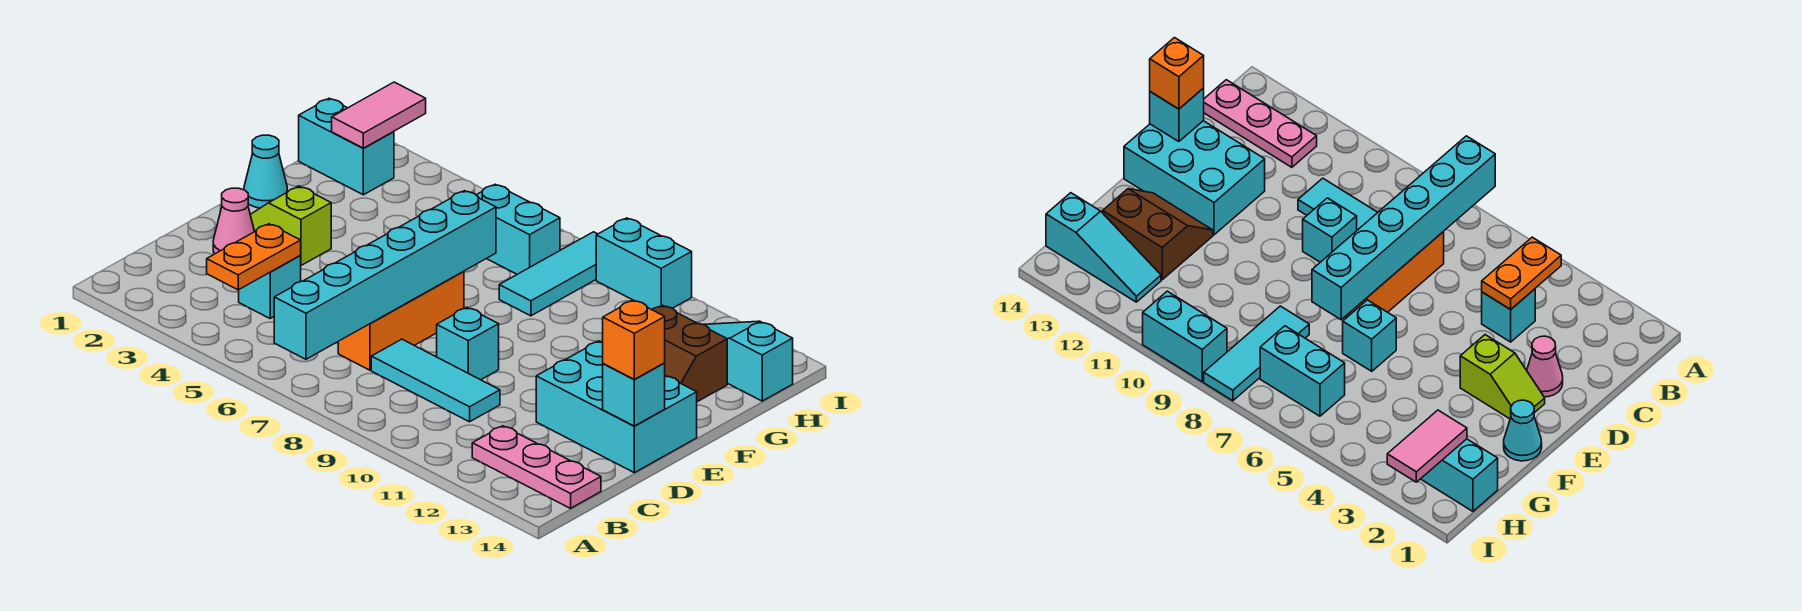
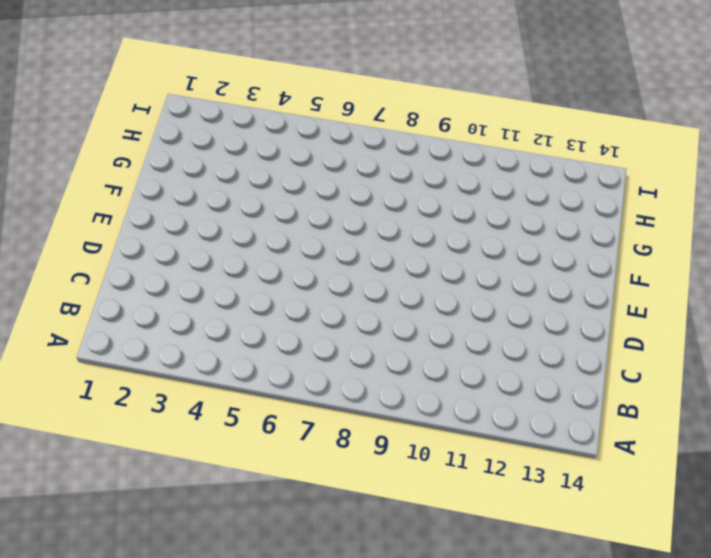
none -> pink 1x3 plate [472,426,601,508]
none -> cyan 1x1 brick [239,256,301,318]
none -> orange 1x3 brick [338,271,464,370]

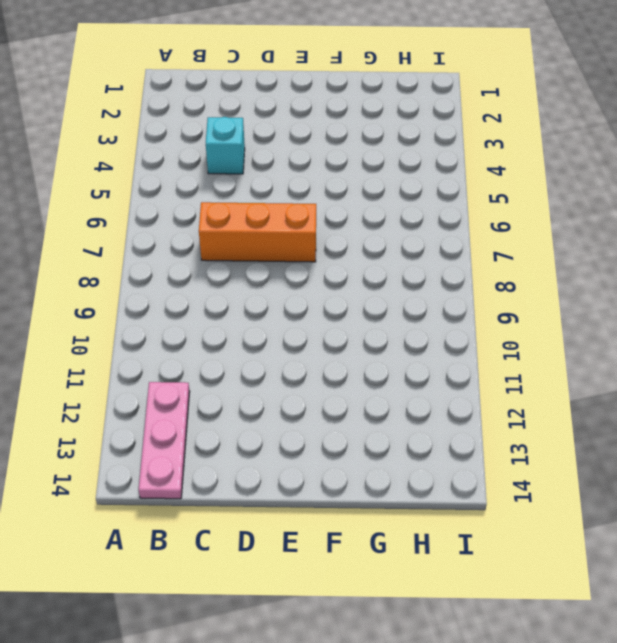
none -> cyan 1x3 tile [371,339,500,422]
none -> pink 1x1 cone [213,188,255,254]
none -> cyan 1x1 brick [437,307,499,380]

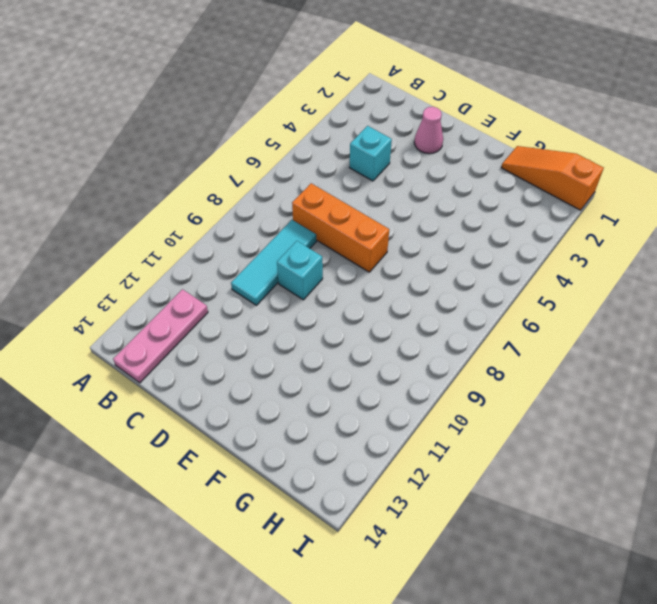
orange 1x3 slope [501,146,604,210] -> cyan 1x2 brick [299,98,394,195]
none -> cyan 2x3 brick [536,341,697,473]
none -> lime 1x2 slope [250,186,331,265]
none -> cyan 1x1 cone [244,135,287,208]

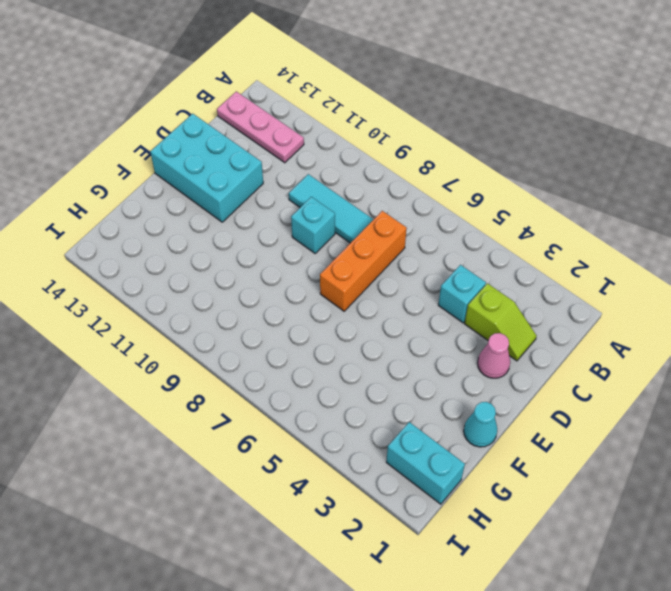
lime 1x2 slope [465,283,536,361] -> lime 1x2 slope moved to [250,186,331,265]
none -> cyan 1x1 brick [1343,300,1396,371]
none -> brown 2x2 slope [652,305,727,402]
none -> cyan 1x3 tile [499,232,597,316]

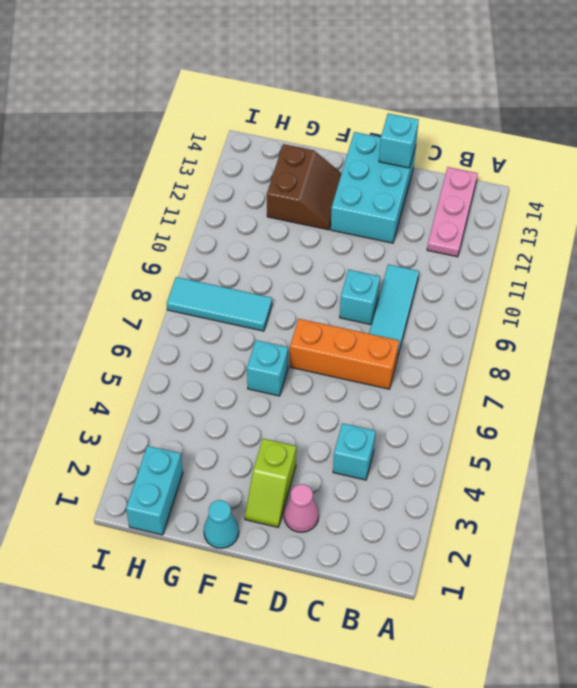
none -> cyan 1x2 brick [477,184,560,274]
none -> cyan 1x3 slope [703,321,793,401]
none -> cyan 1x2 brick [596,218,692,310]

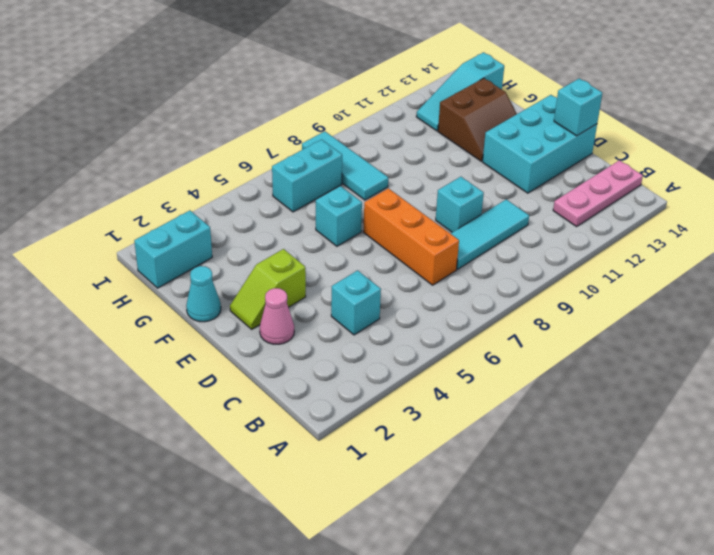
none -> cyan 1x2 brick [596,218,692,310]
none -> cyan 1x6 brick [274,191,496,359]
none -> orange 1x2 plate [207,224,301,290]

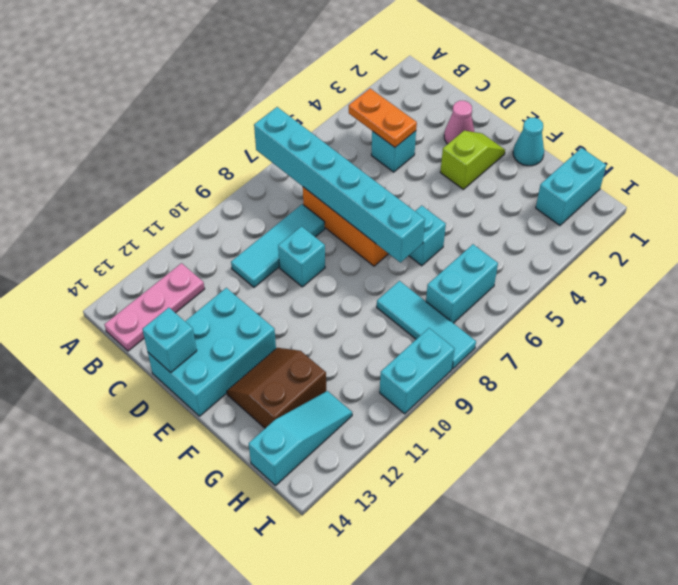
none -> pink 1x2 tile [332,82,426,148]
none -> orange 1x1 brick [603,300,665,379]

